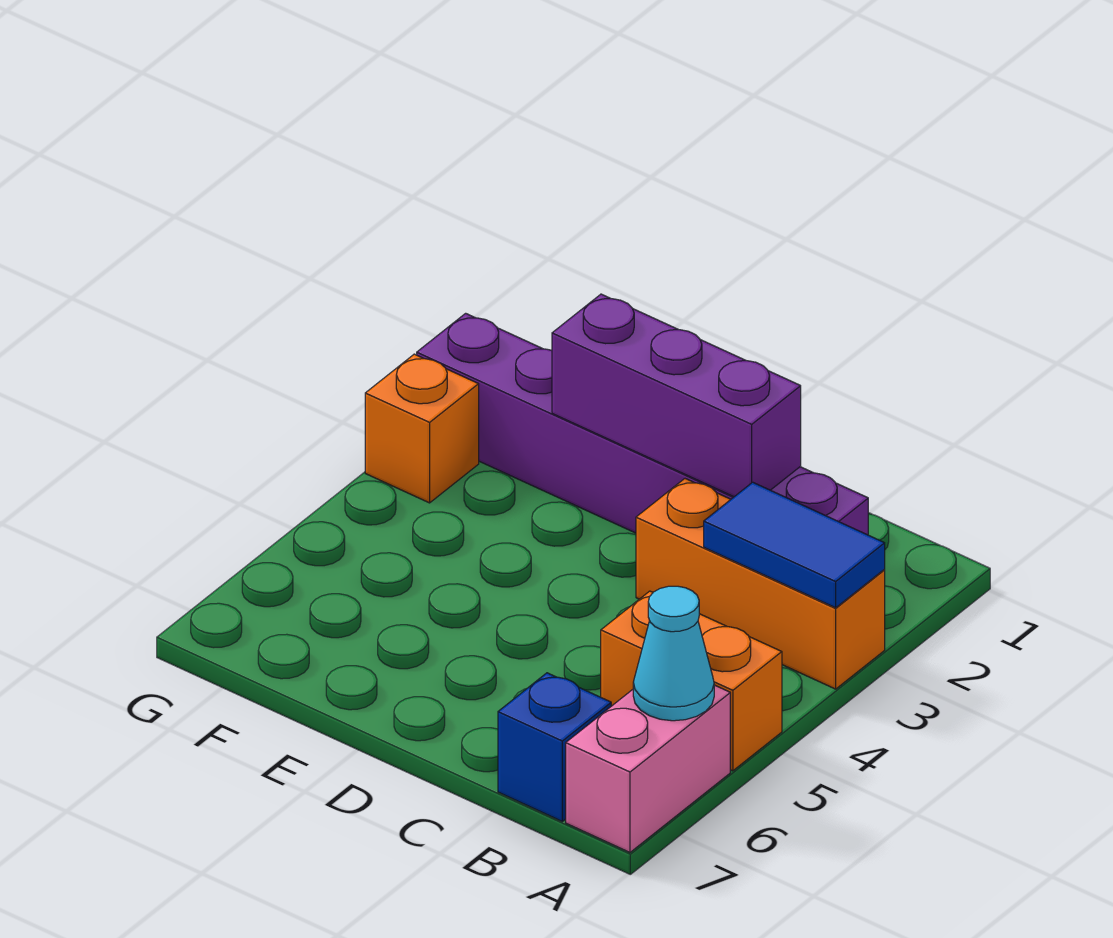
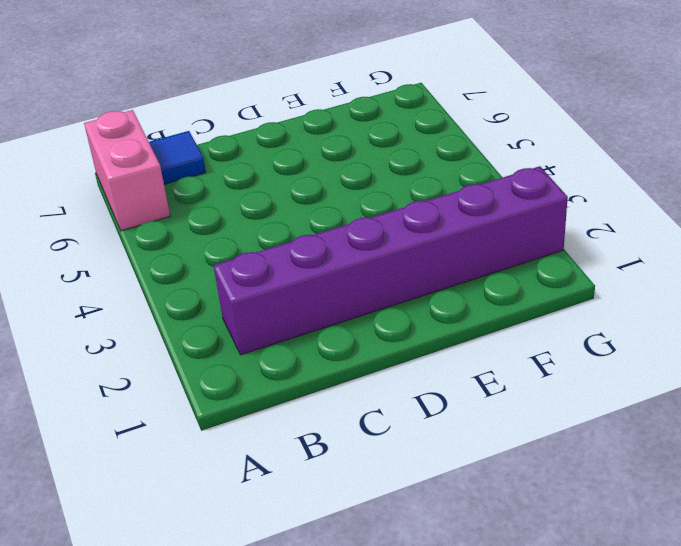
blue 1x1 tile [149,131,206,184] -> blue 1x1 brick [498,673,611,821]
none -> orange 1x3 brick [636,479,885,689]
none -> orange 1x2 brick [601,591,782,771]

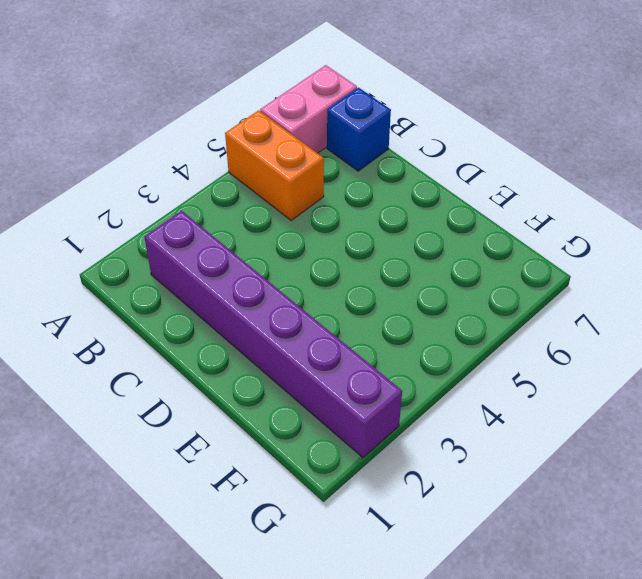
none -> orange 1x3 brick [636,479,885,689]
none -> orange 1x1 brick [365,354,479,503]

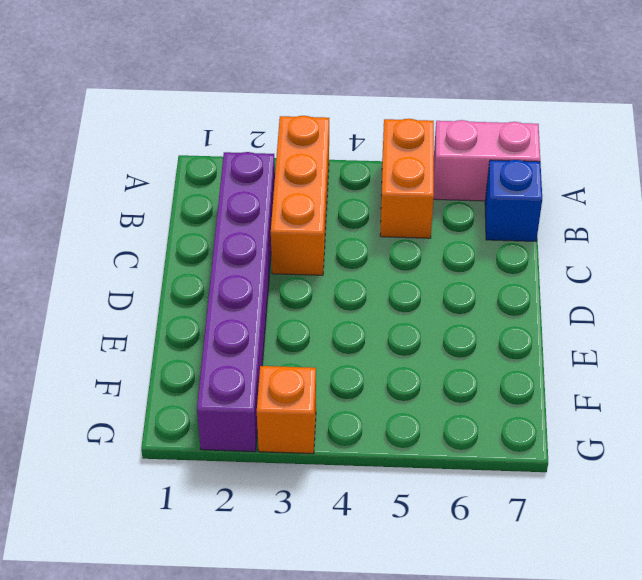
none -> blue 1x2 tile [704,482,885,608]
none -> cyan 1x1 cone [633,586,714,721]

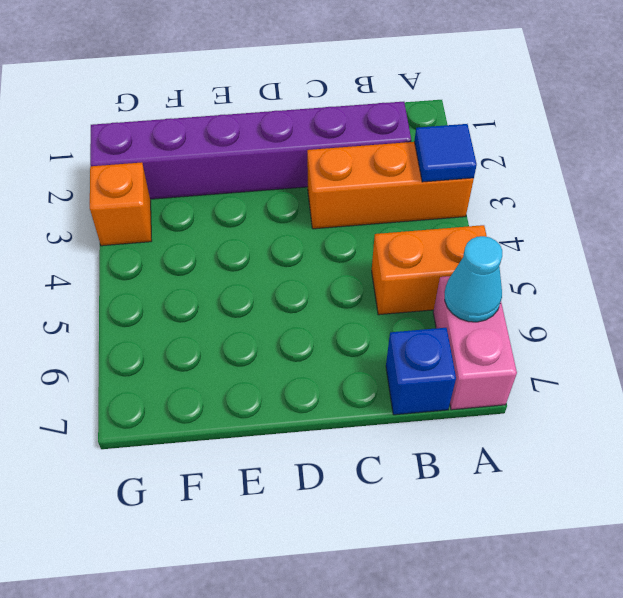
blue 1x1 tile [414,124,477,182] -> blue 1x2 tile [704,482,885,608]
none -> purple 1x3 brick [552,294,801,497]

